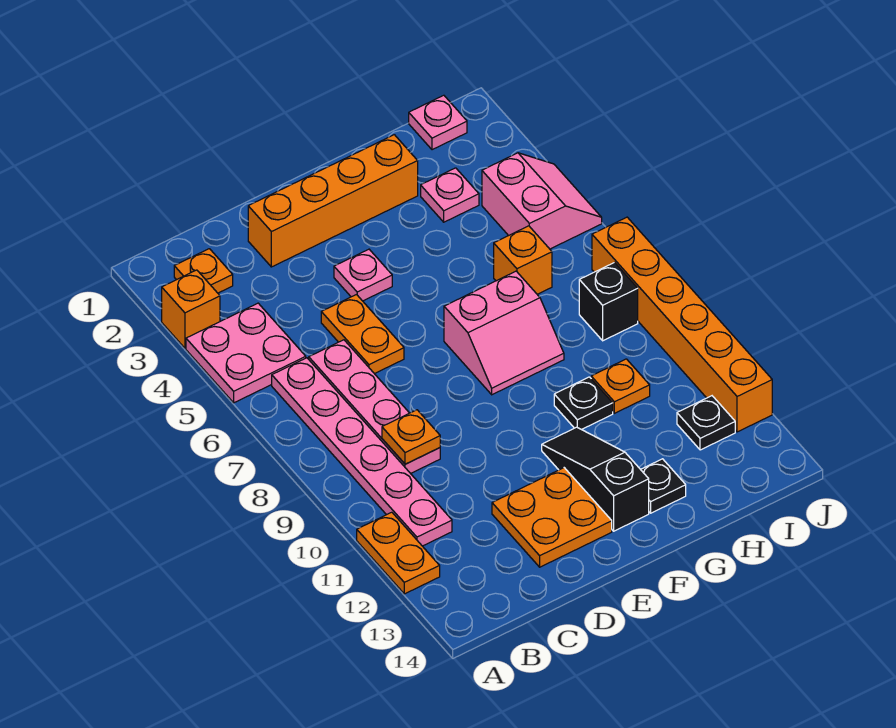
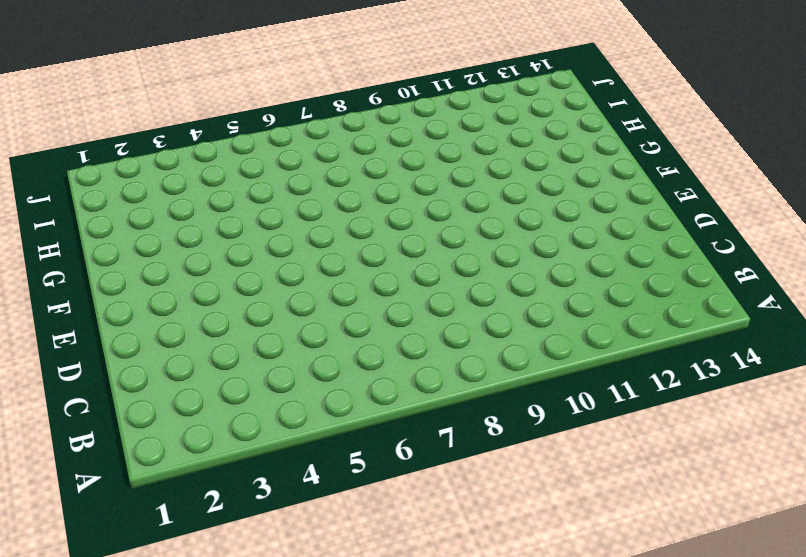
none -> orange 1x1 brick [162,270,220,348]
none -> pink 2x2 plate [186,303,306,403]
none -> orange 1x2 plate [357,512,440,594]

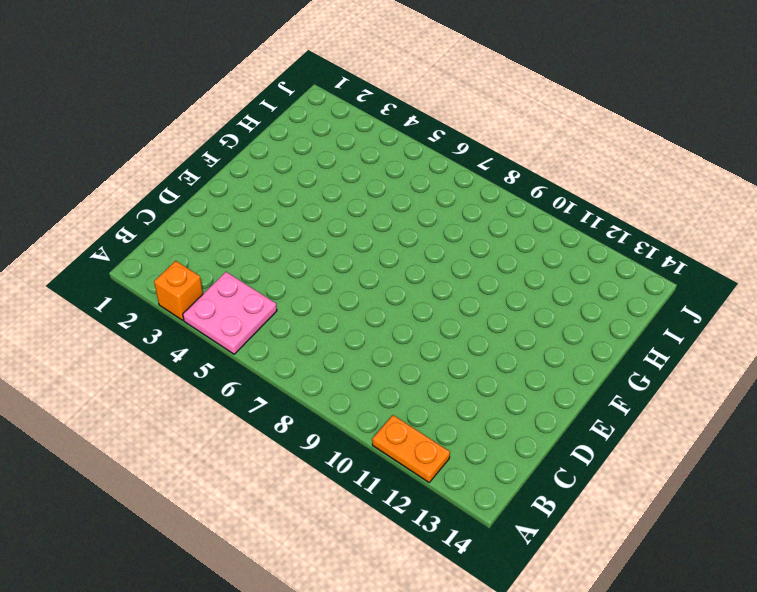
none -> orange 1x1 plate [174,249,233,293]
none -> pink 1x6 plate [272,358,452,546]
none -> pink 1x4 plate [309,340,440,473]

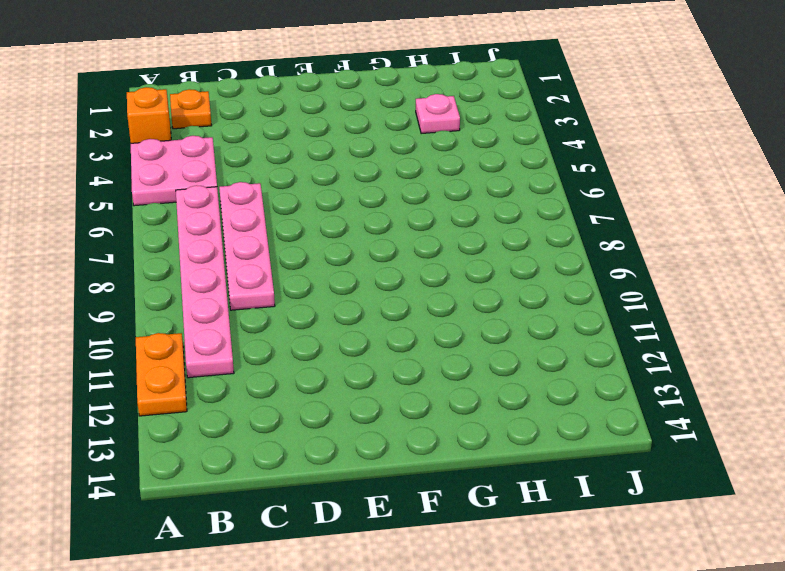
none -> orange 1x4 brick [248,135,418,267]
none -> orange 1x2 plate [321,295,404,374]
none -> orange 2x2 plate [492,468,612,567]

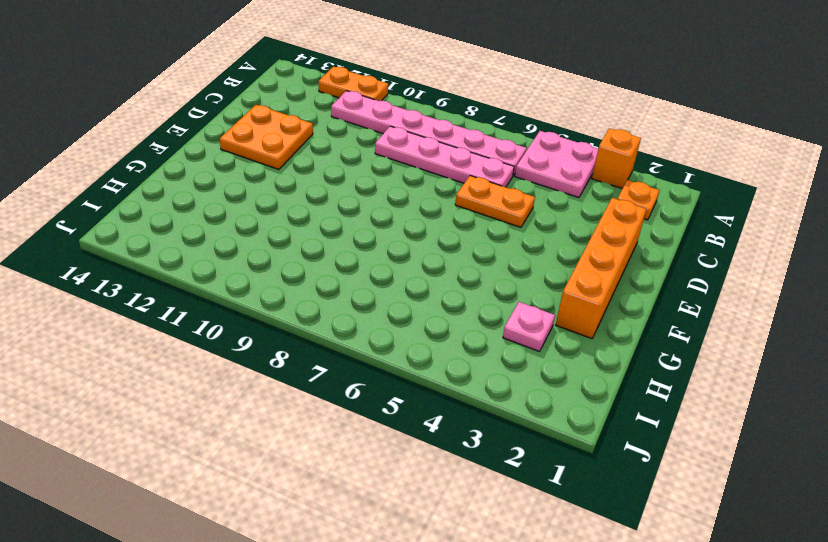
none -> pink 1x1 plate [334,249,392,301]
none -> pink 2x2 slope [444,271,564,395]
none -> black 1x3 slope [542,427,649,531]

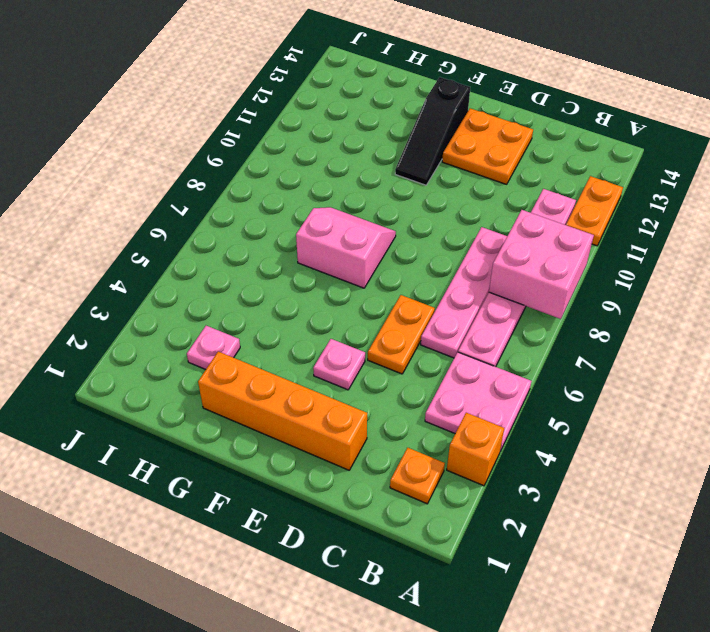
pink 2x2 brick [489,210,594,319] -> none
none -> black 1x1 plate [554,377,613,430]
none -> black 1x1 plate [641,459,686,513]
none -> orange 1x1 brick [494,226,552,294]

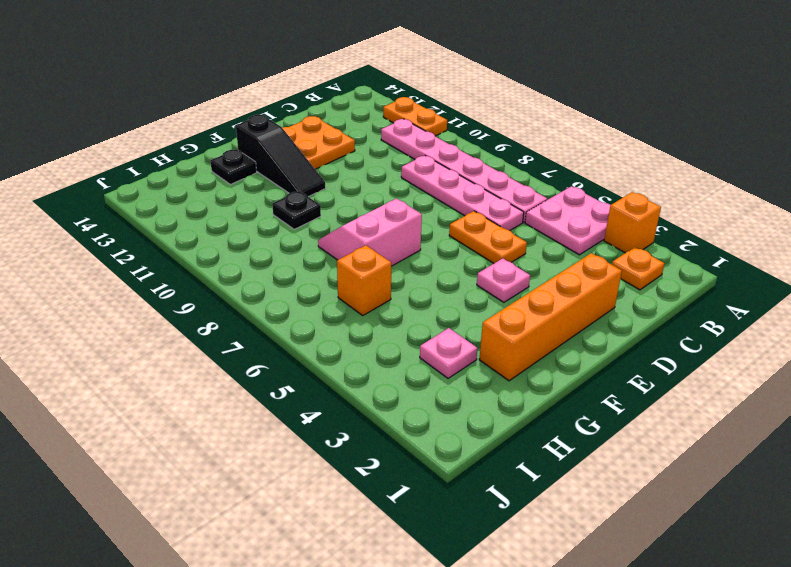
none -> orange 1x1 plate [591,359,650,413]
none -> pink 1x1 plate [409,95,467,150]
none -> pink 2x2 slope [482,153,602,249]

